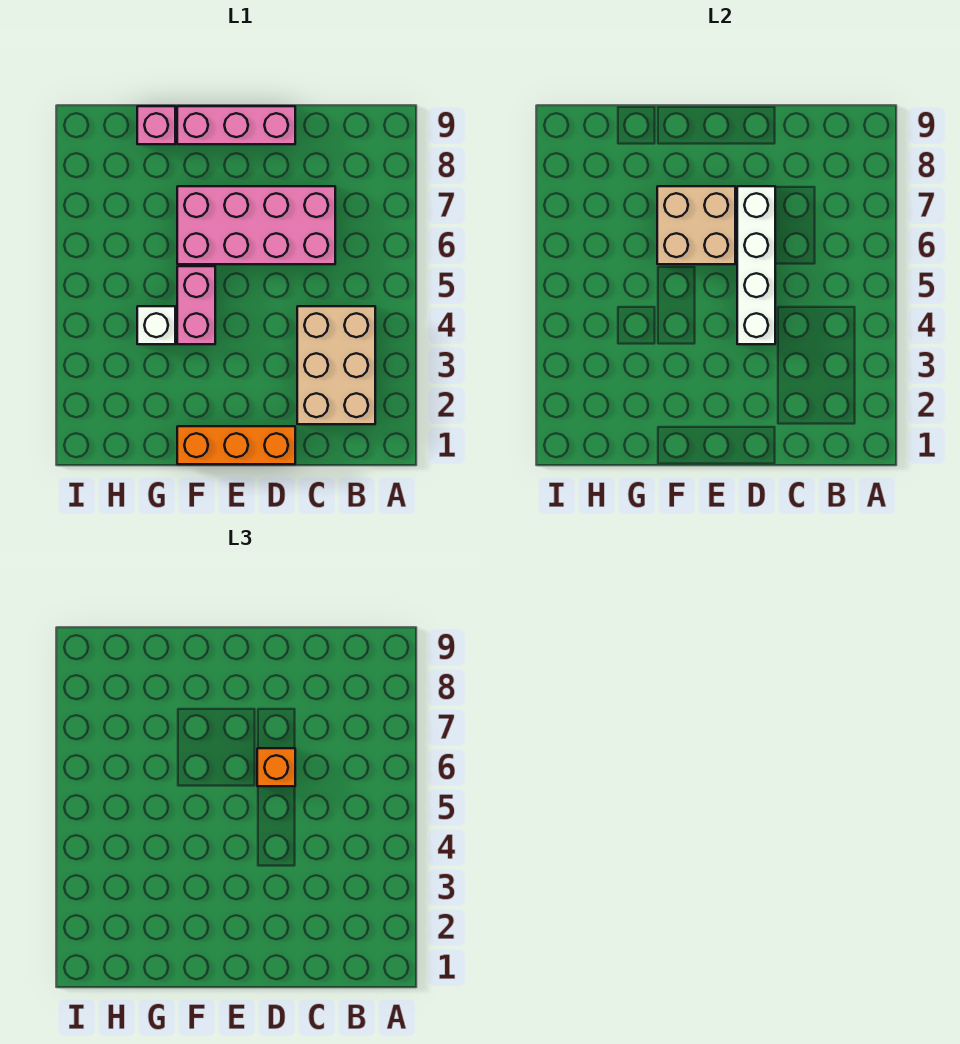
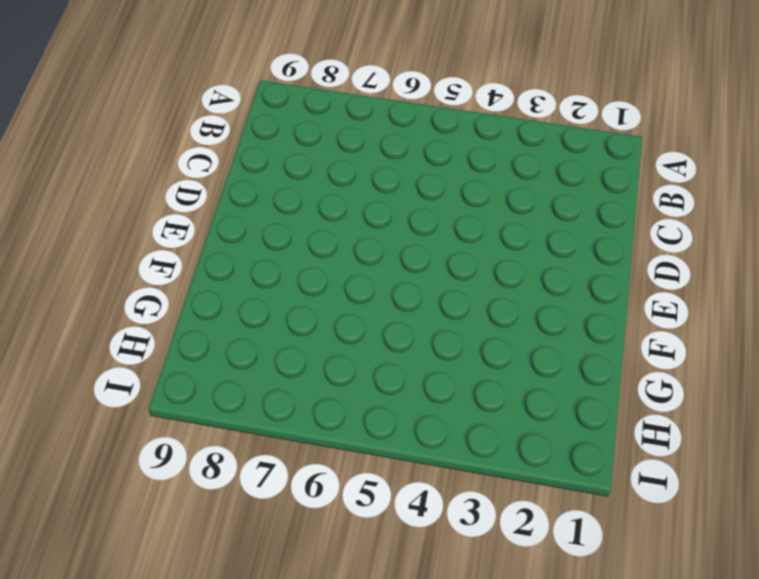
none -> tan 2x3 brick [297,306,375,424]
none -> pink 2x4 brick [177,186,335,264]

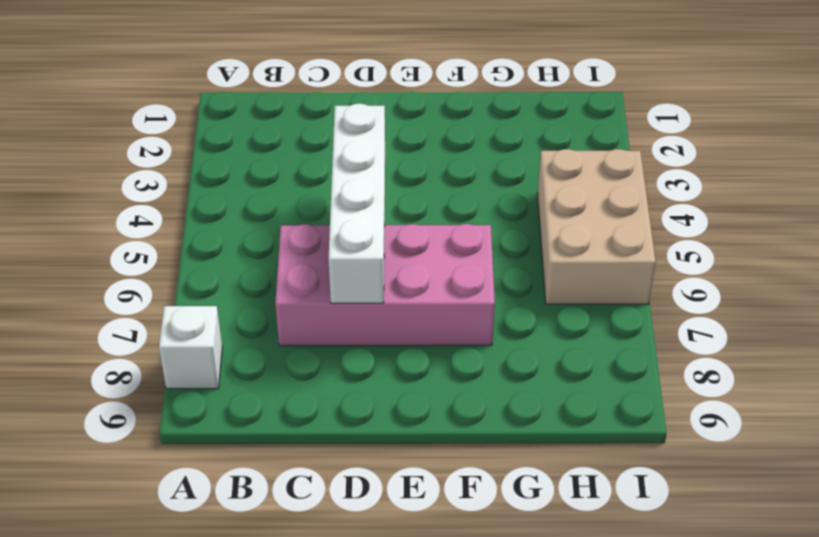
white 1x1 brick [159,306,222,389] -> white 1x1 brick moved to [137,306,175,344]
tan 2x3 brick [537,149,656,304] -> tan 2x3 brick moved to [297,306,375,424]
none -> orange 1x3 brick [177,426,295,464]
none -> pink 1x3 brick [177,106,295,144]

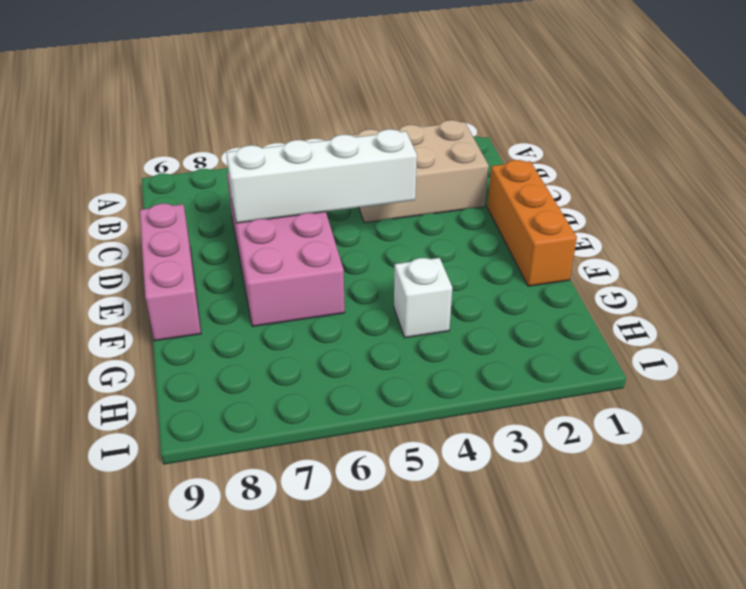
none -> pink 1x2 brick [177,266,215,344]
none -> pink 1x1 brick [137,106,175,144]

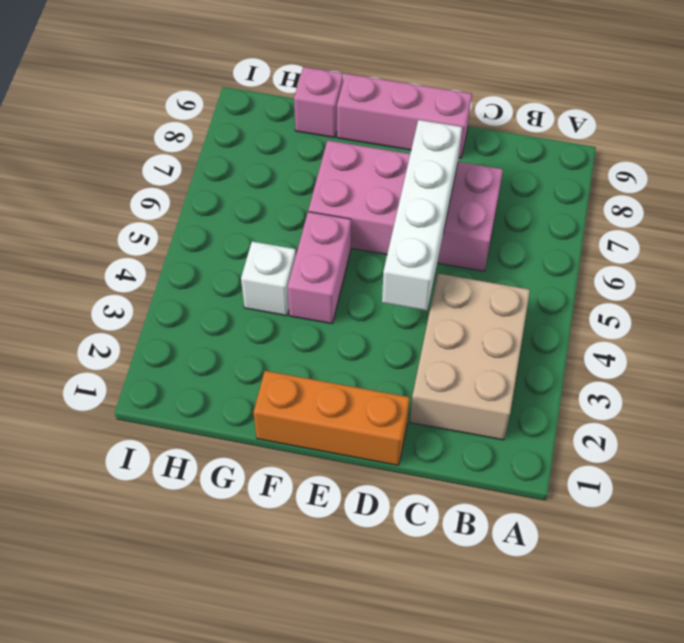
none -> tan 2x2 brick [657,186,735,264]
none -> orange 1x1 brick [257,748,295,786]

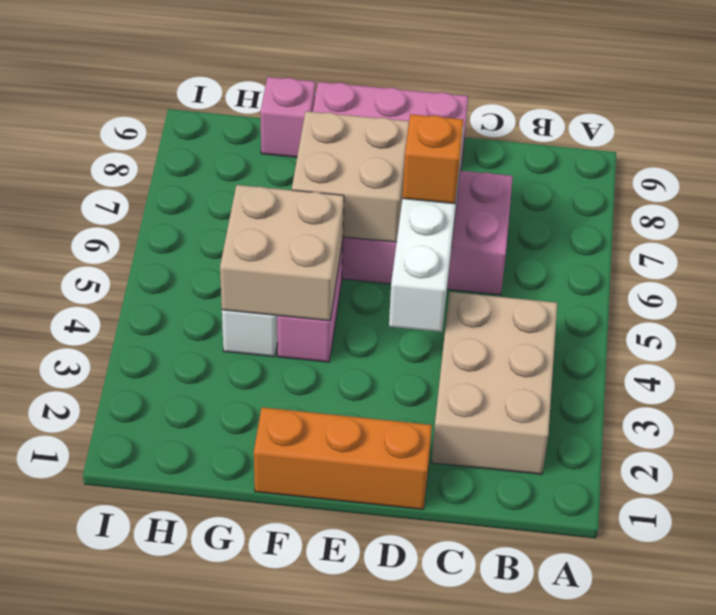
tan 2x2 brick [220,185,344,321] -> none

